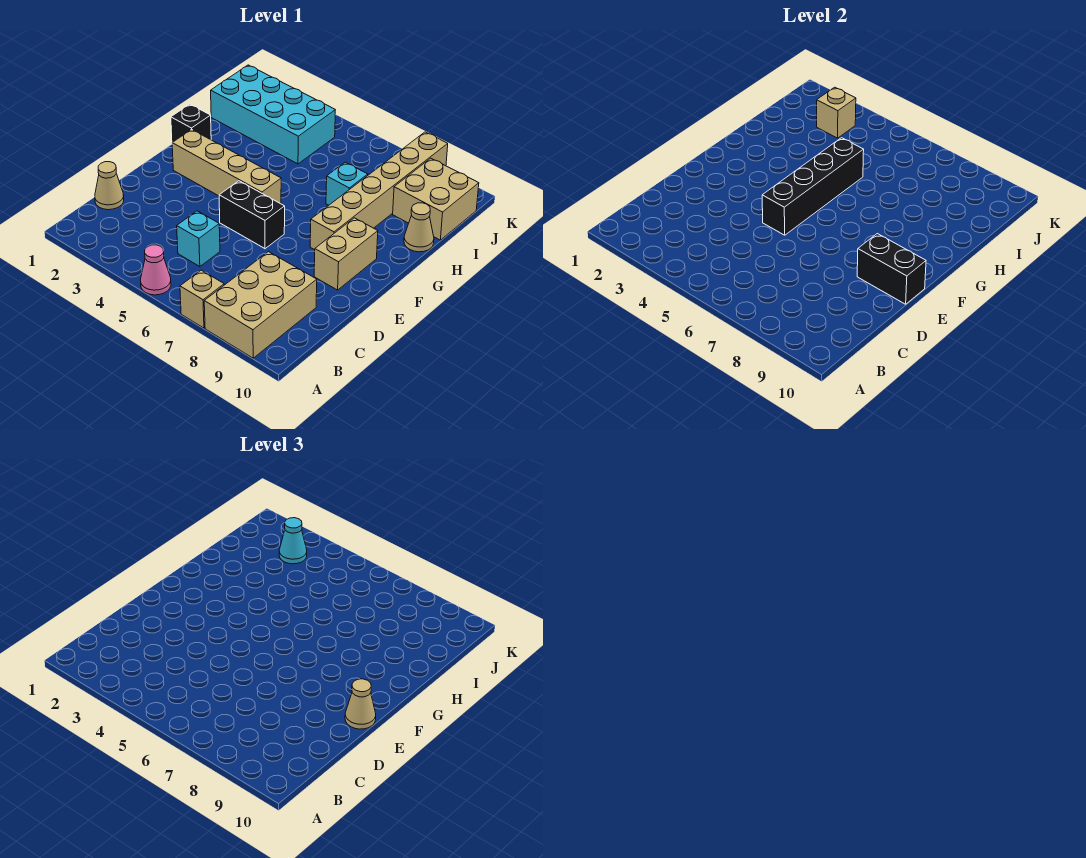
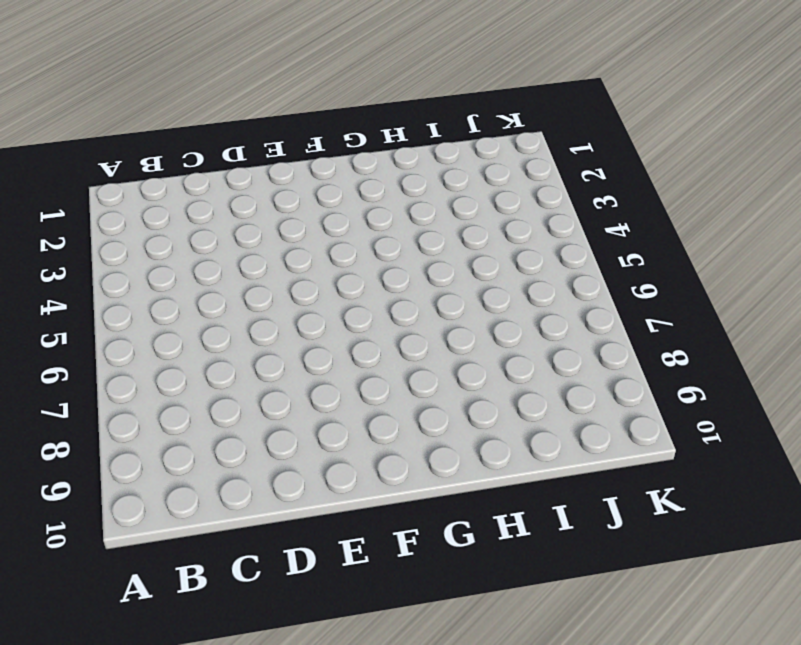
none -> pink 1x1 cone [141,245,171,295]
none -> tan 1x1 brick [180,270,224,328]
none -> tan 2x3 brick [204,252,317,358]

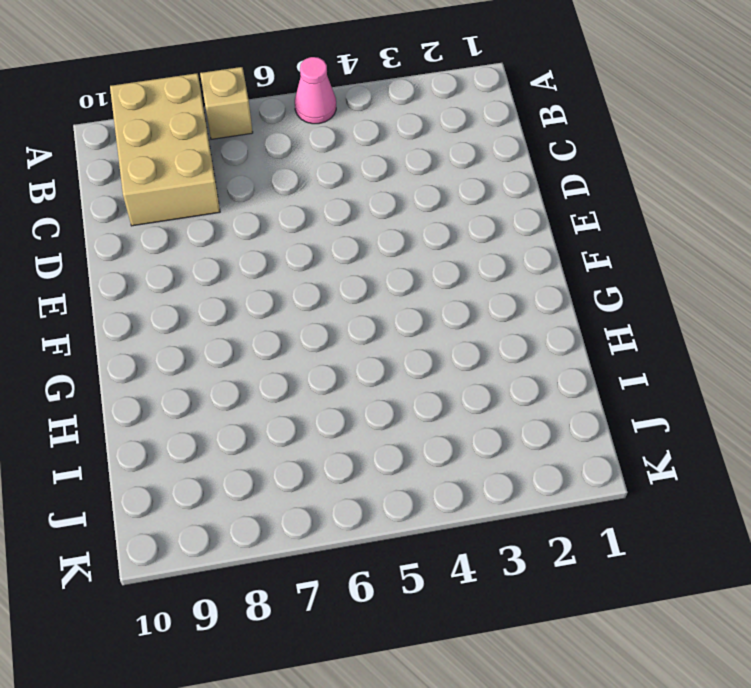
none -> tan 1x1 cone [95,162,124,210]
none -> cyan 1x1 brick [177,211,220,267]
none -> black 1x2 brick [219,181,285,249]

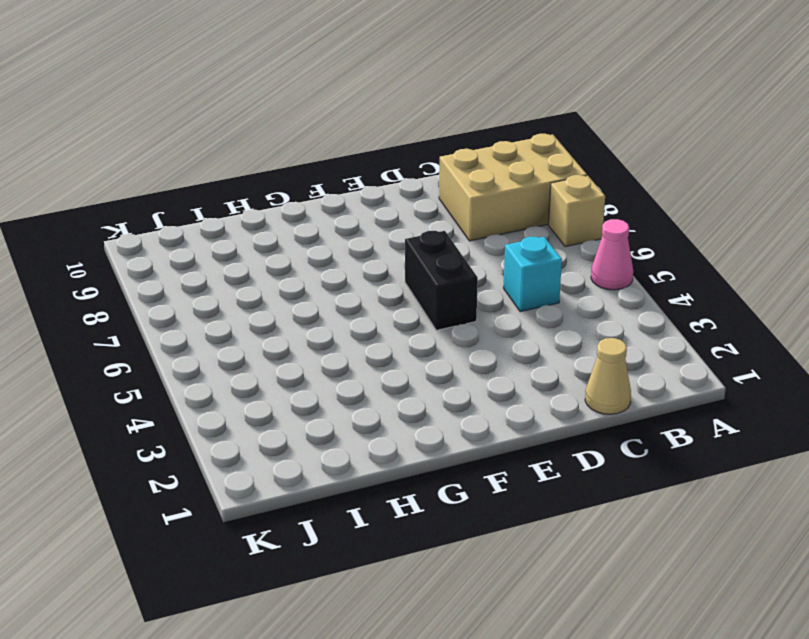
none -> tan 1x2 brick [314,218,378,290]
none -> tan 1x4 brick [172,129,281,204]
none -> tan 1x6 brick [310,132,448,250]

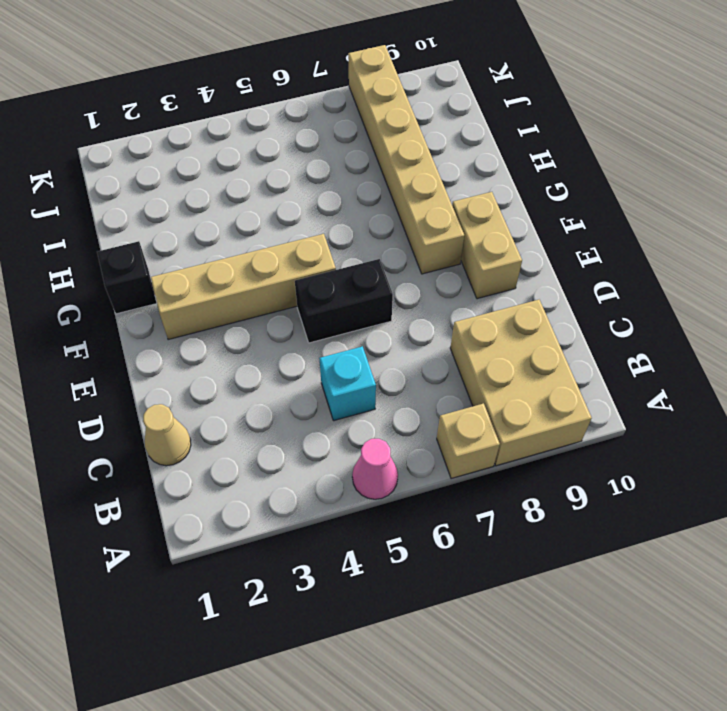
none -> cyan 1x1 brick [326,162,368,205]
none -> tan 1x1 cone [404,203,434,252]
none -> cyan 2x4 brick [211,65,335,164]

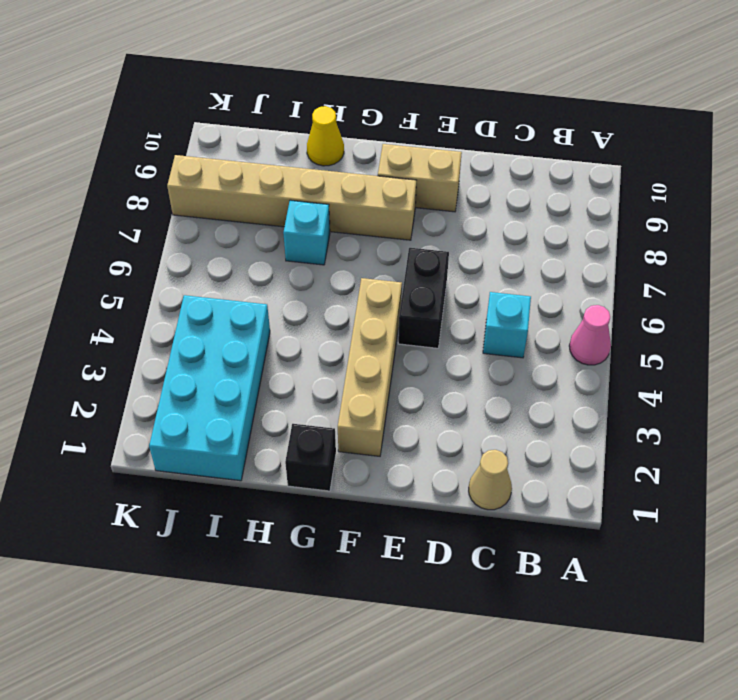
yellow 1x1 cone [307,106,344,166] -> tan 1x1 cone [404,203,434,252]
none -> tan 1x1 brick [180,270,224,328]
none -> tan 2x3 brick [204,252,317,358]
none -> tan 2x2 brick [393,158,479,240]

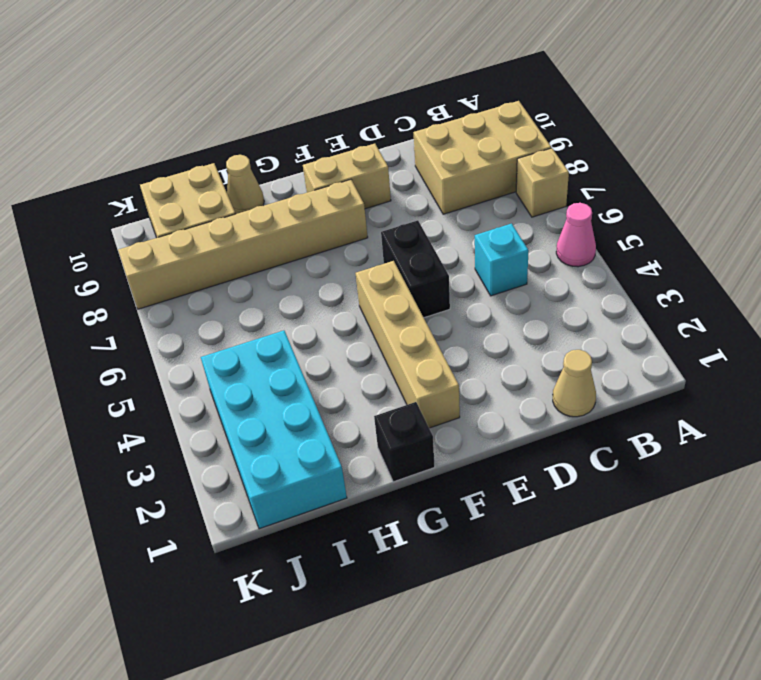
none -> cyan 1x1 brick [326,162,368,205]
none -> black 1x4 brick [762,138,864,235]
none -> black 1x2 brick [857,234,926,304]

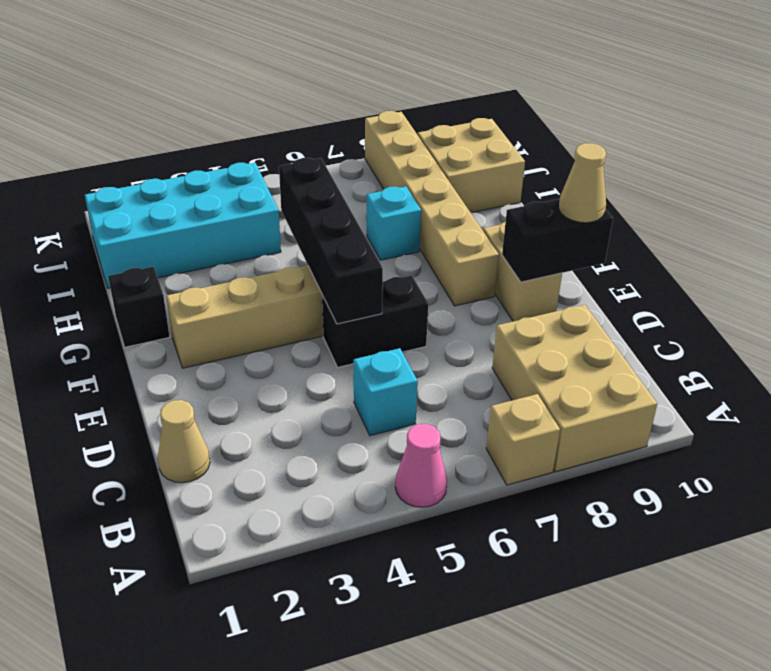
none -> tan 1x1 cone [404,203,434,252]
none -> tan 1x1 brick [817,87,856,138]
none -> cyan 1x1 cone [279,518,307,564]

